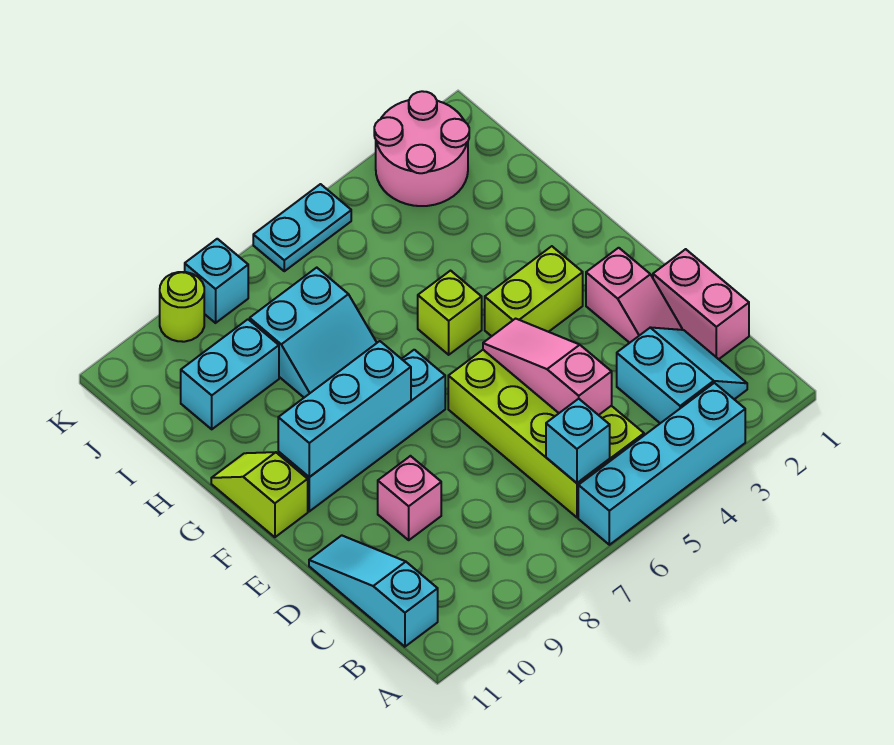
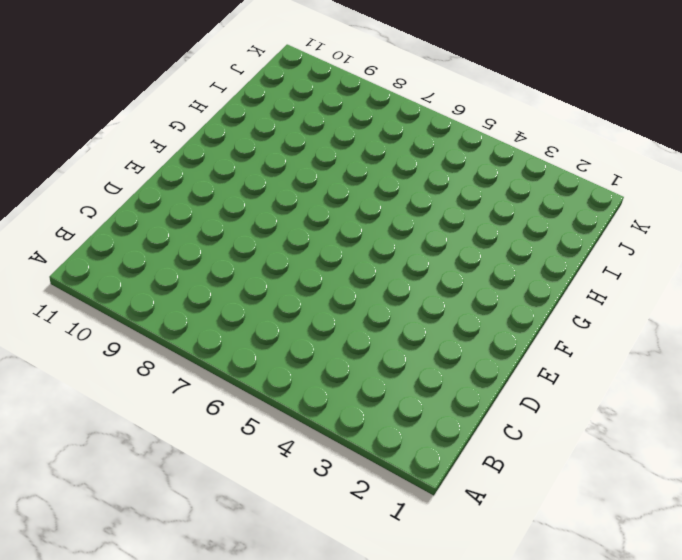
none -> cyan 1x4 brick [578,383,745,545]
none -> cyan 2x2 slope [617,327,747,423]
none -> lime 2x4 brick [448,350,644,517]

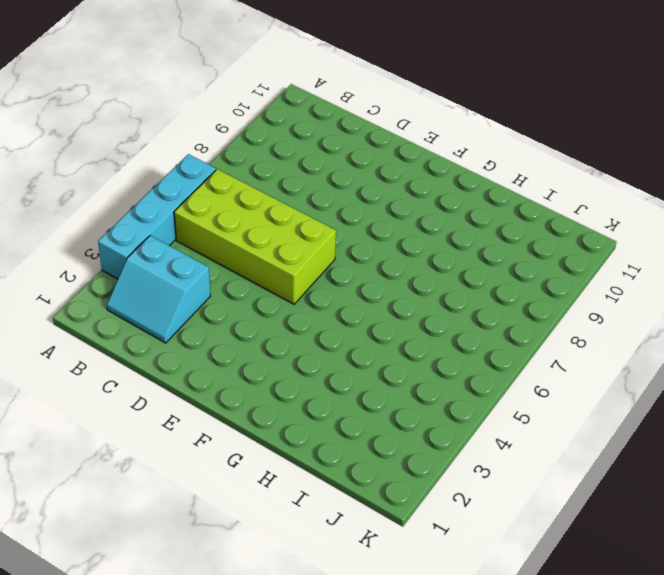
none -> cyan 1x3 slope [309,535,438,647]
none -> pink 1x2 brick [653,249,749,359]
none -> pink 1x2 slope [586,248,682,343]

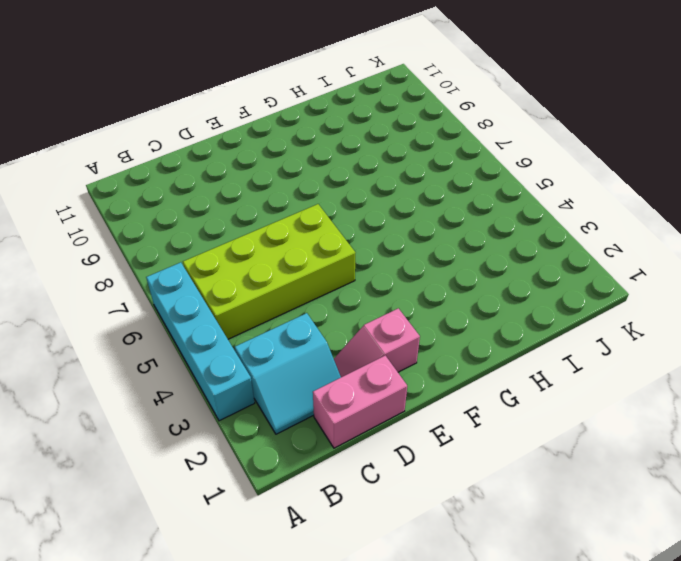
none -> cyan 1x3 slope [309,535,438,647]
none -> pink 1x1 brick [378,456,441,540]
none -> lime 1x2 brick [485,246,583,336]

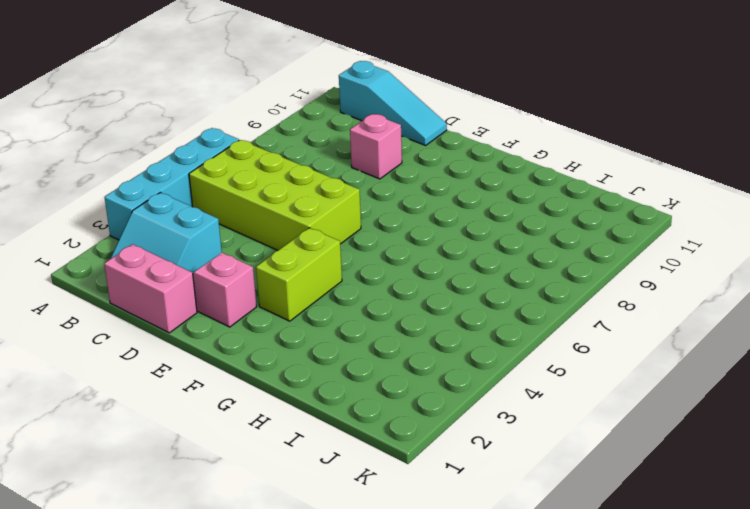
none -> cyan 1x4 brick [278,350,445,511]
none -> lime 1x2 slope [211,452,308,537]
none -> lime 1x1 brick [418,271,482,355]

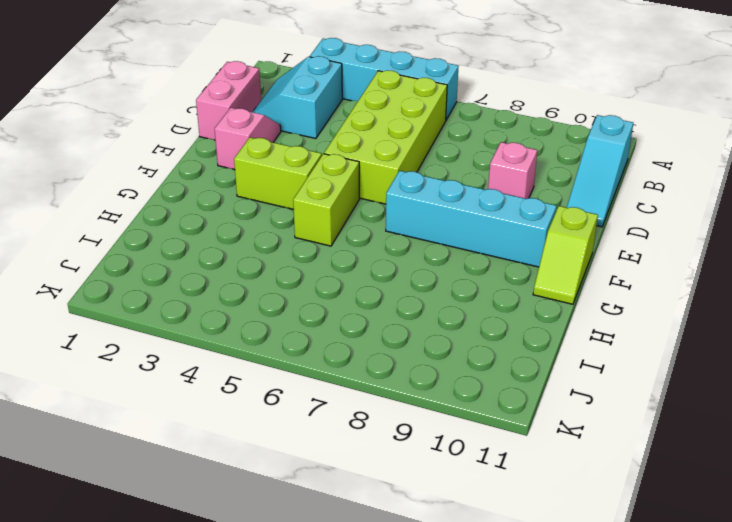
lime 1x2 brick [293,154,359,246] -> lime 1x1 brick [418,271,482,355]
none -> cyan 2x2 slope [250,268,377,397]
none -> cyan 1x2 brick [181,319,279,429]
none -> pink 2x2 round brick [374,91,469,206]

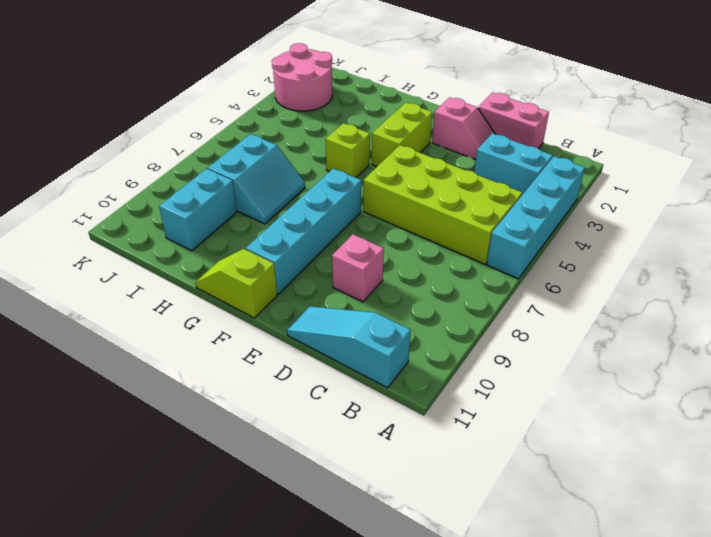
none -> cyan 1x2 plate [253,184,351,271]
none -> cyan 1x1 brick [185,239,248,323]
none -> lime 1x1 round brick [160,272,204,342]

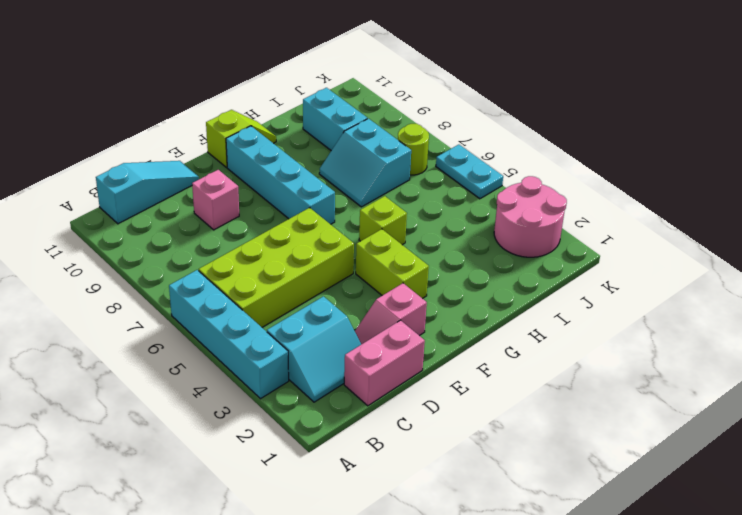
lime 1x1 round brick [398,124,429,175] -> lime 1x1 round brick moved to [160,272,204,342]
none -> cyan 1x1 brick [185,239,248,323]
none -> cyan 1x1 brick [546,399,610,483]
none -> pink 1x3 slope [483,319,612,415]

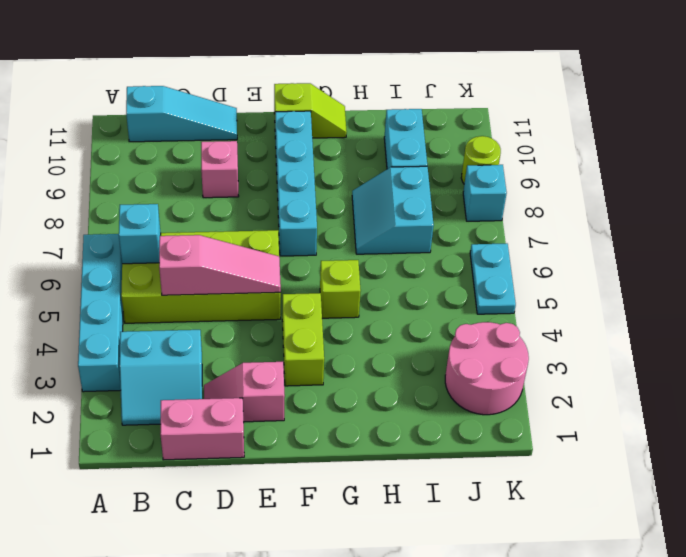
none -> cyan 1x3 brick [278,341,411,477]

